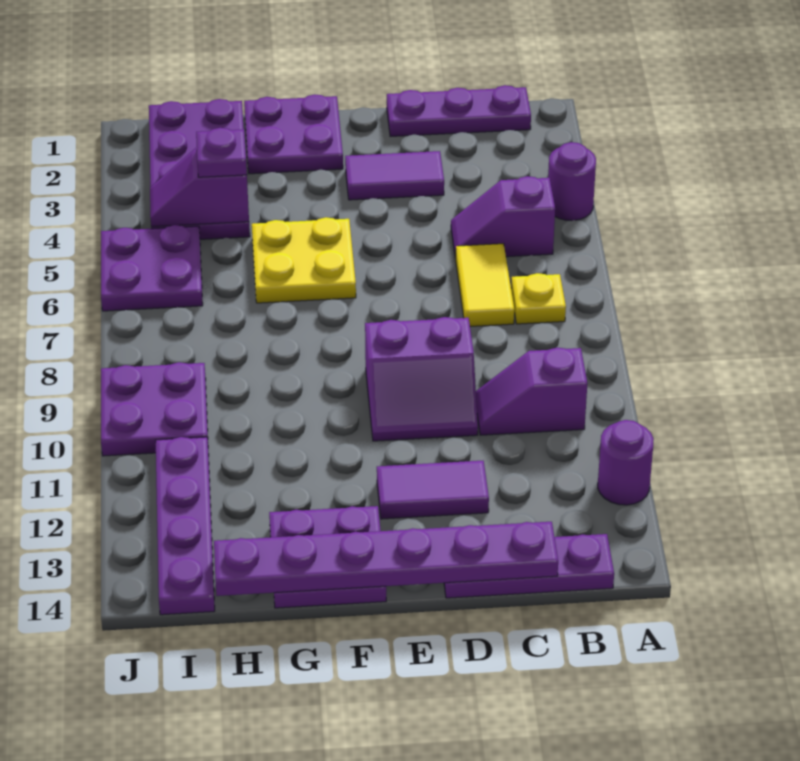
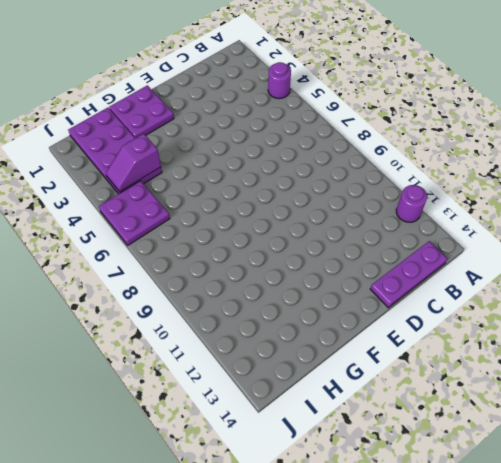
none -> purple 1x3 plate [387,85,531,136]
none -> purple 1x2 slope [451,176,555,259]
none -> yellow 1x1 plate [511,273,566,324]

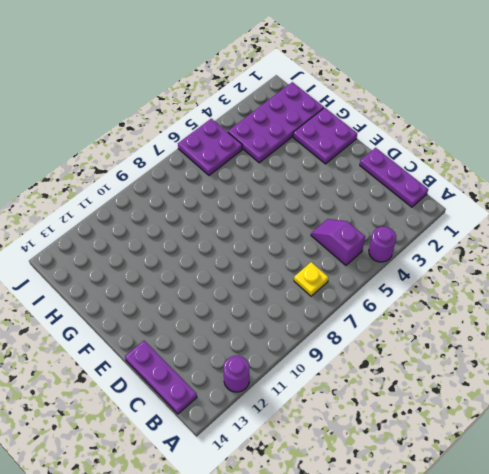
none -> purple 1x2 slope [476,348,587,435]
none -> yellow 1x2 tile [456,244,514,326]
none -> purple 1x2 tile [345,151,444,200]

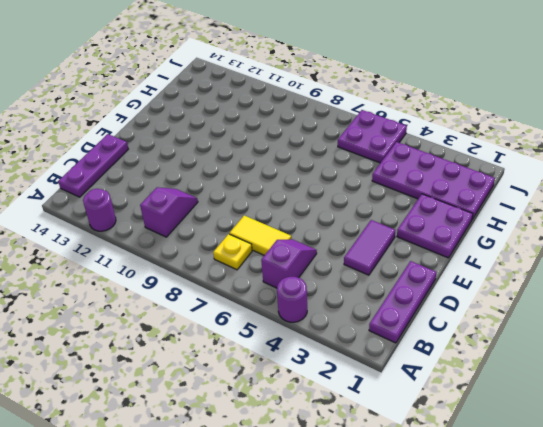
none -> purple 2x2 slope [365,317,478,441]
none -> purple 1x2 tile [377,461,489,519]
none -> yellow 2x2 plate [252,217,356,303]

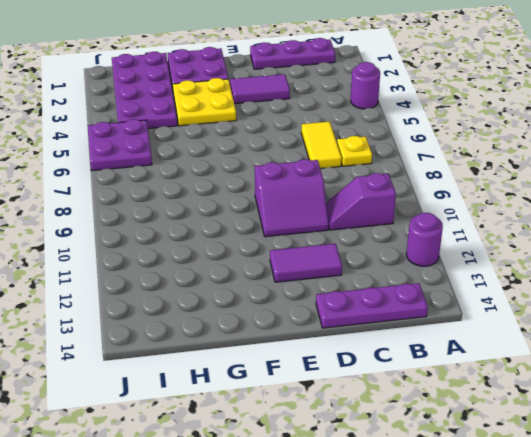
yellow 2x2 plate [173,78,236,126] -> yellow 2x2 plate moved to [252,217,356,303]
none -> purple 1x2 slope [451,176,555,259]
none -> purple 2x2 plate [269,506,386,608]
none -> purple 2x2 plate [101,362,208,456]

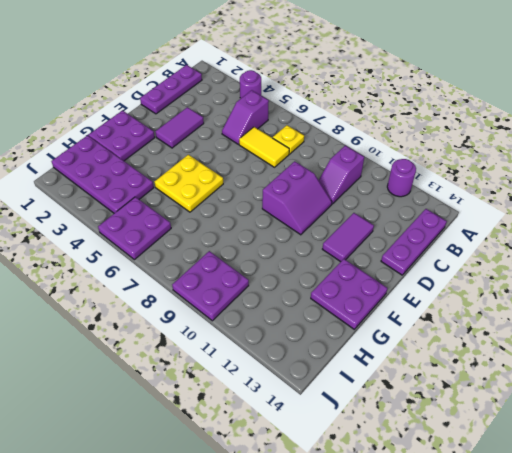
none -> purple 1x4 plate [156,437,215,615]
none -> purple 1x6 plate [214,522,558,596]
none -> purple 1x2 slope [150,148,249,227]

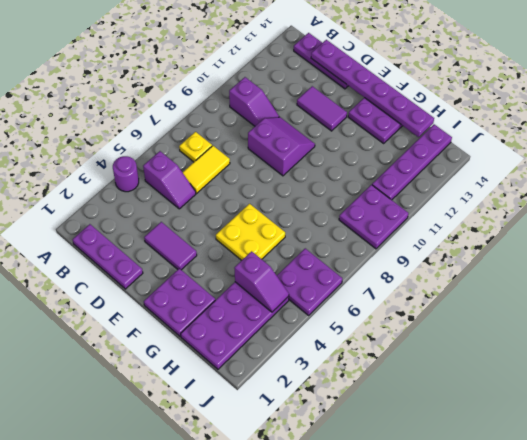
none -> purple 1x1 round brick [598,420,654,505]
none -> purple 1x1 plate [196,128,247,177]

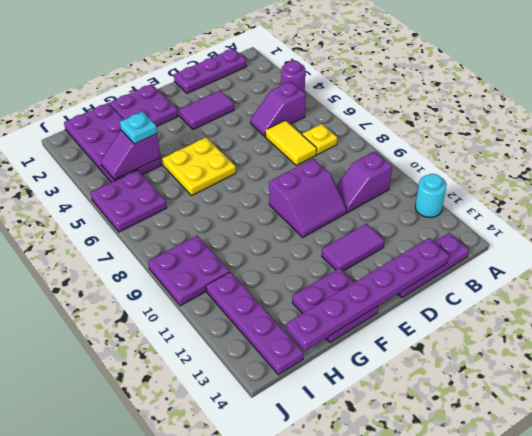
cyan 1x1 round brick [415,174,447,218] -> purple 1x1 round brick [598,420,654,505]
cyan 1x1 plate [120,112,157,144] -> purple 1x1 plate [196,128,247,177]

